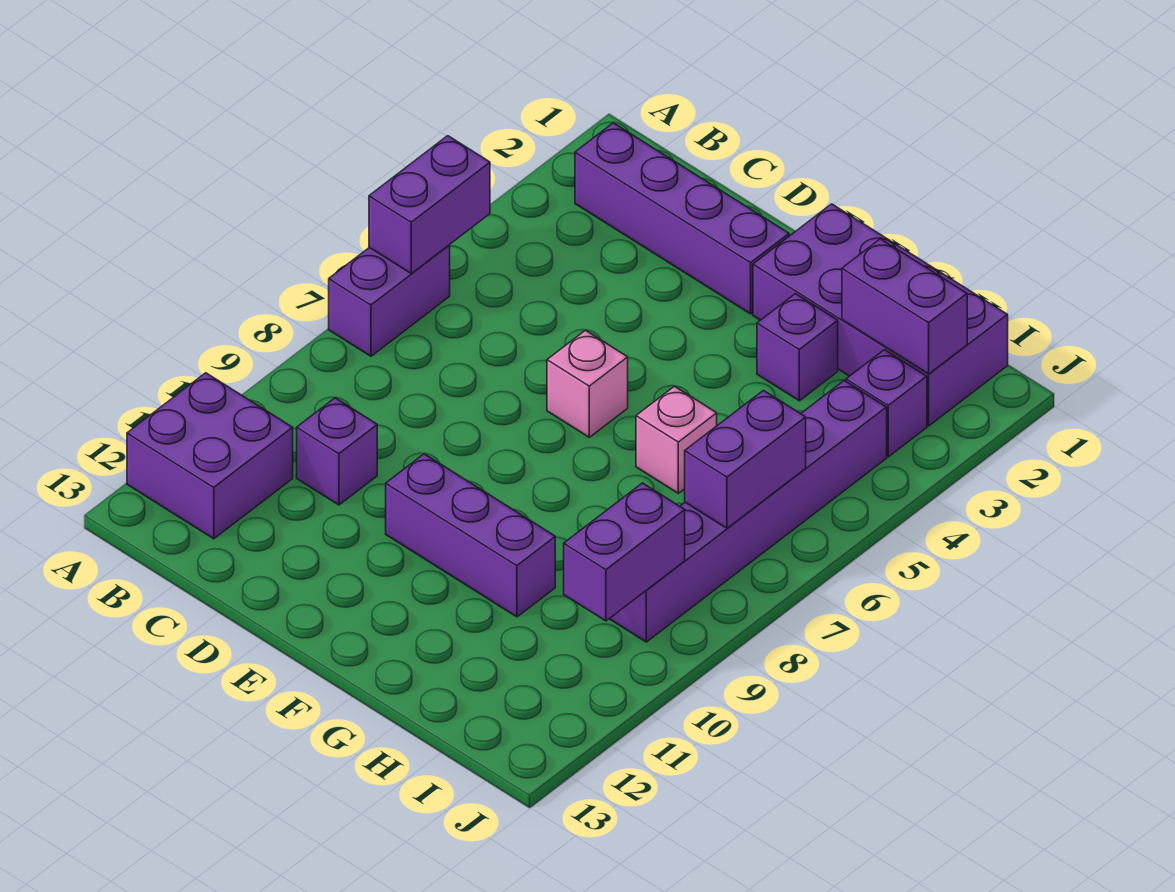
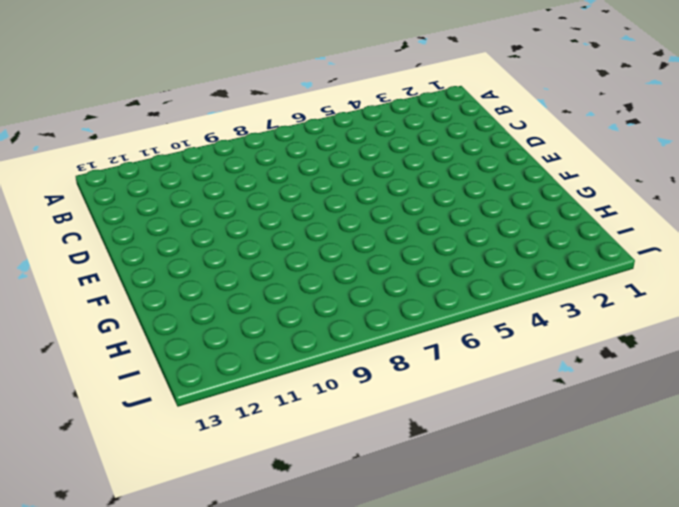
none -> purple 1x2 brick [329,245,450,356]
none -> purple 2x2 brick [127,373,293,539]
none -> purple 1x4 brick [575,123,789,314]

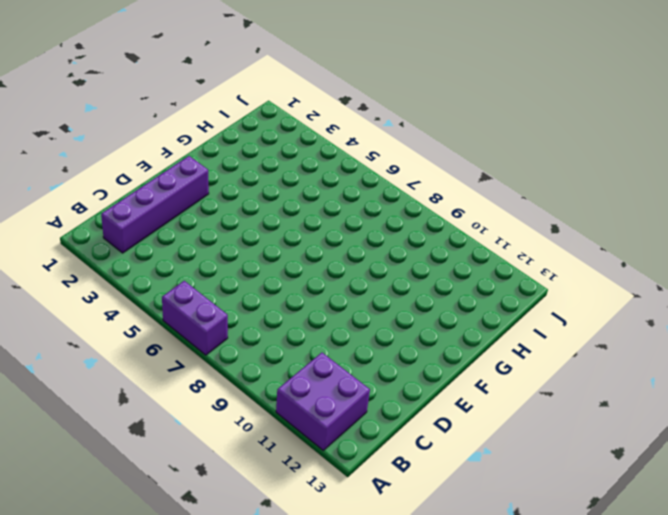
none -> purple 1x1 brick [297,398,377,505]
none -> pink 1x1 brick [547,330,628,437]
none -> purple 1x3 brick [386,454,555,617]

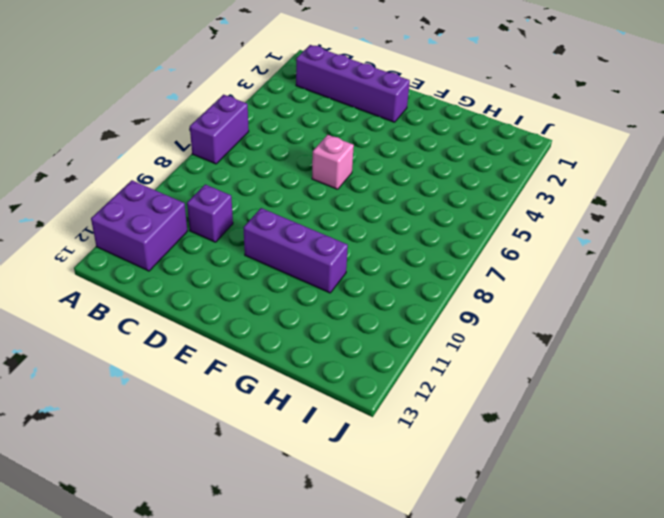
none -> purple 2x4 brick [753,204,1008,426]
none -> purple 1x1 brick [757,294,838,401]
none -> pink 1x1 brick [636,386,717,493]

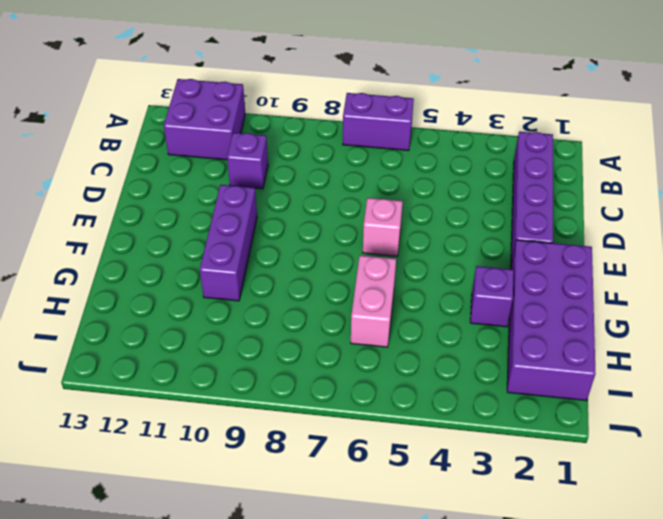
pink 1x2 brick [351,255,396,347] -> pink 1x1 brick [636,386,717,493]
none -> purple 1x1 brick [846,350,927,457]
none -> purple 1x6 brick [610,381,887,642]
none -> purple 1x2 brick [369,136,490,273]

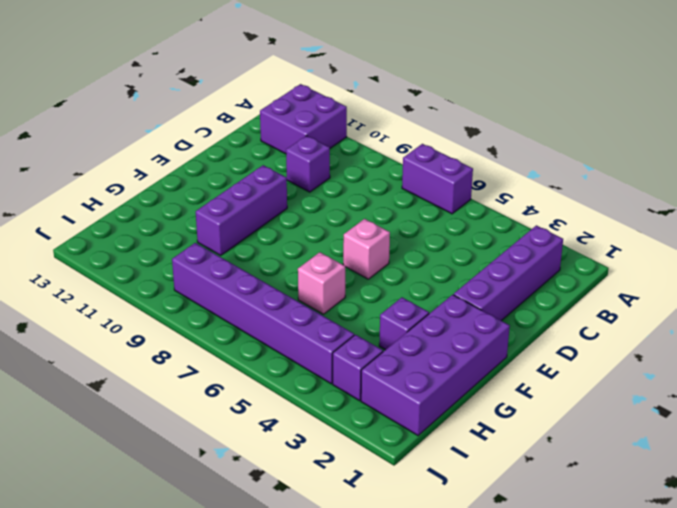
none -> purple 1x2 brick [369,136,490,273]
none -> purple 1x2 brick [842,239,967,374]
none -> purple 1x2 brick [685,390,806,528]

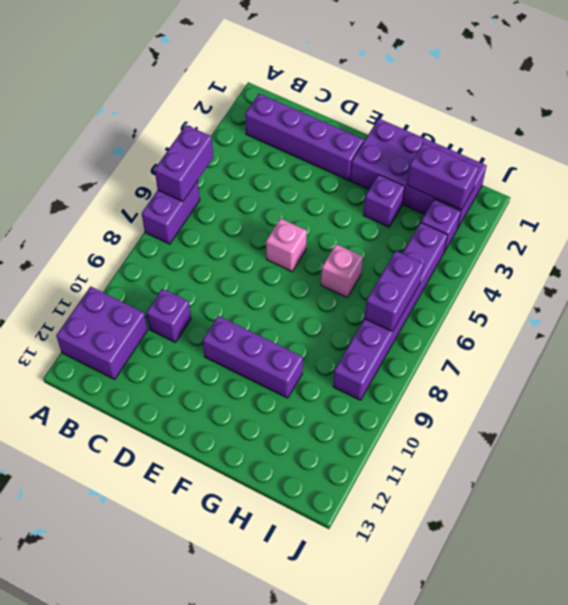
none -> purple 1x2 brick [564,483,685,621]

